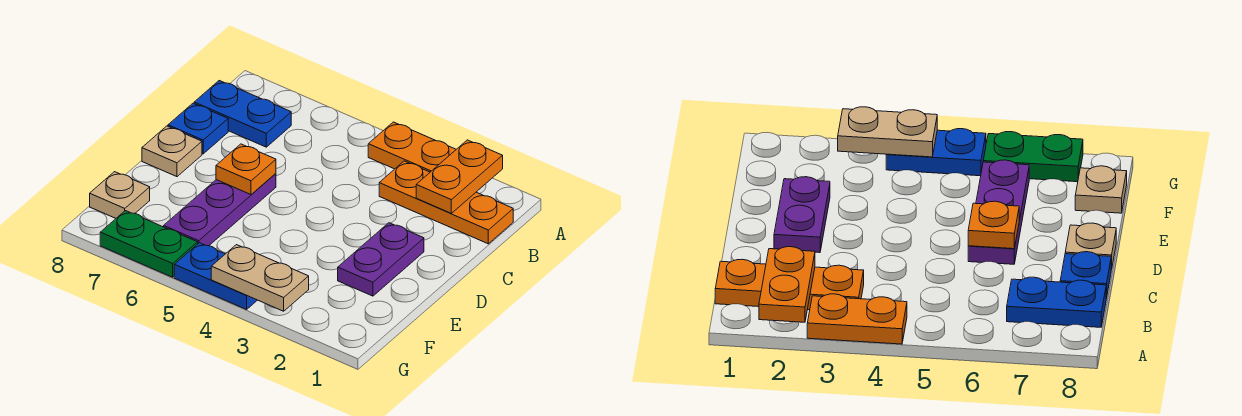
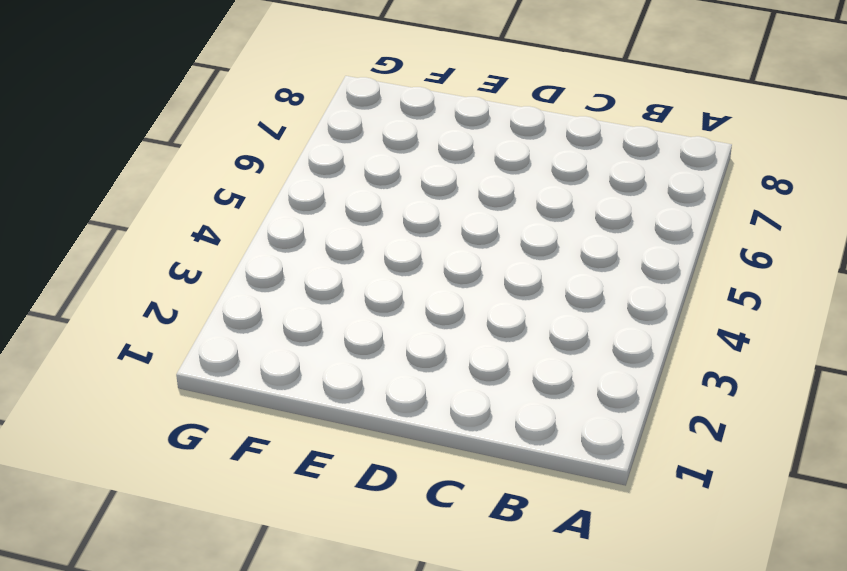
none -> orange 1x2 plate [368,122,456,172]
none -> orange 1x3 plate [379,161,513,244]
none -> blue 1x2 plate [194,81,291,147]

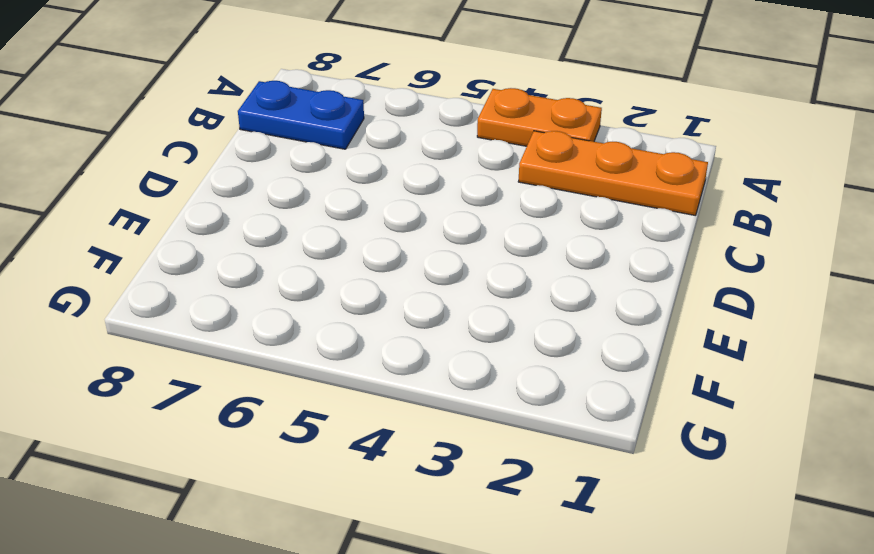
none -> blue 1x1 plate [168,103,228,154]
none -> purple 1x2 plate [338,223,424,296]
none -> purple 1x3 plate [164,174,276,246]

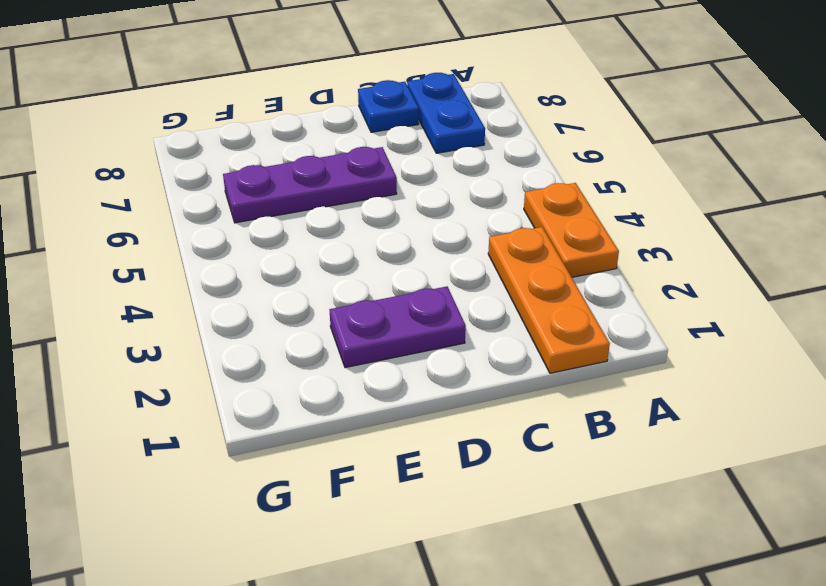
none -> tan 1x1 plate [142,126,202,177]
none -> tan 1x1 plate [90,172,150,218]
none -> blue 1x2 plate [174,243,257,309]

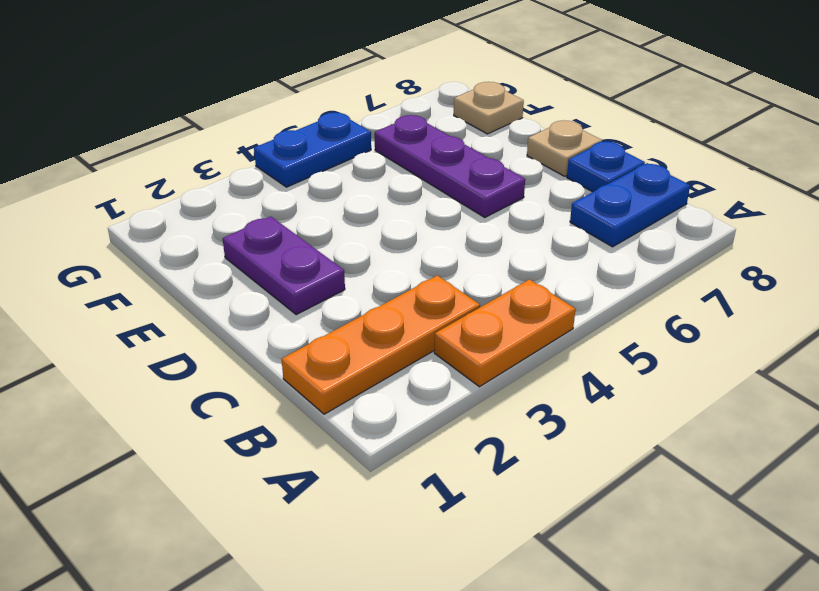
none -> green 1x2 plate [100,211,198,277]
none -> orange 1x2 plate [416,140,503,213]
none -> orange 1x1 plate [216,144,276,194]

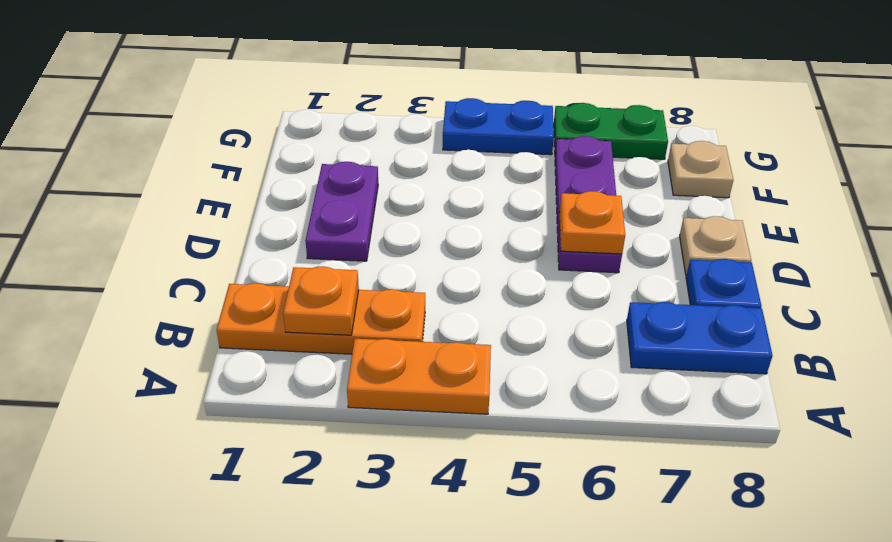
orange 1x1 plate [283,266,359,335] -> orange 1x2 plate [416,140,503,213]
none -> tan 1x2 plate [211,245,309,311]

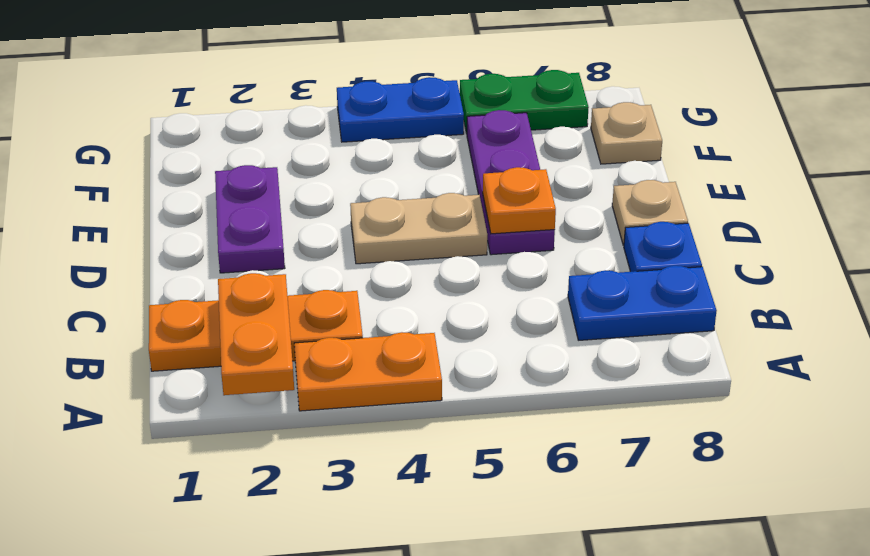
tan 1x2 plate [350,193,487,264] -> tan 1x2 plate moved to [211,245,309,311]

